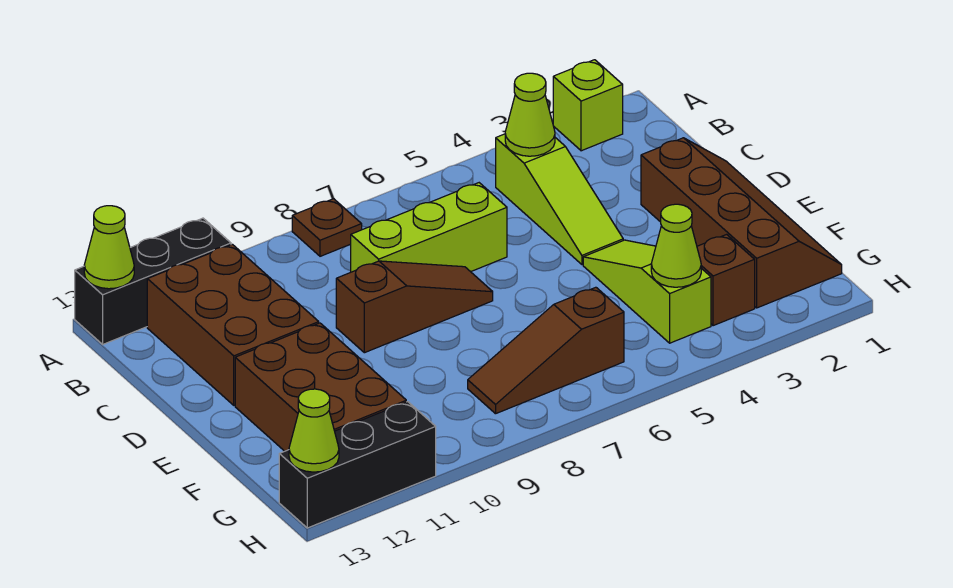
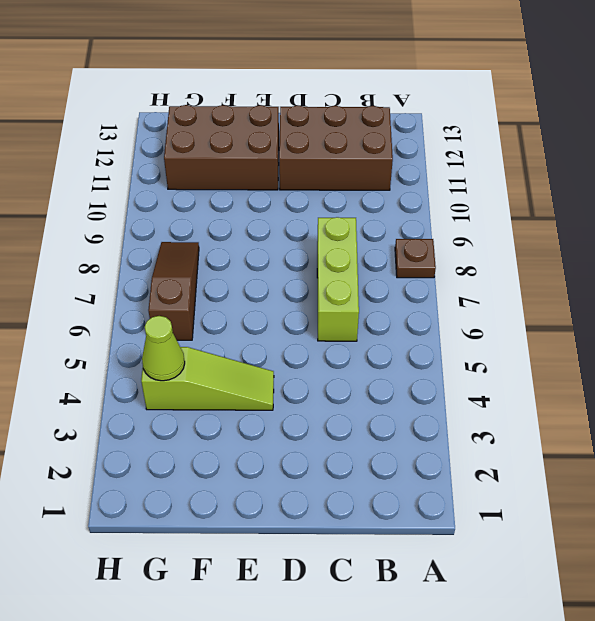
none -> lime 1x1 brick [553,60,623,151]
none -> black 1x3 brick [75,218,231,344]
none -> lime 1x3 slope [496,134,623,265]

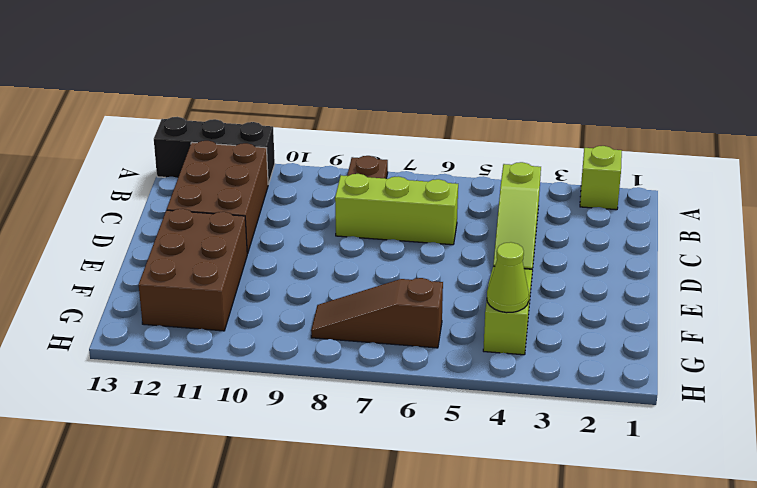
none -> brown 2x4 slope [641,138,842,308]
none -> brown 1x3 slope [336,261,493,353]
none -> brown 1x1 brick [697,235,755,326]

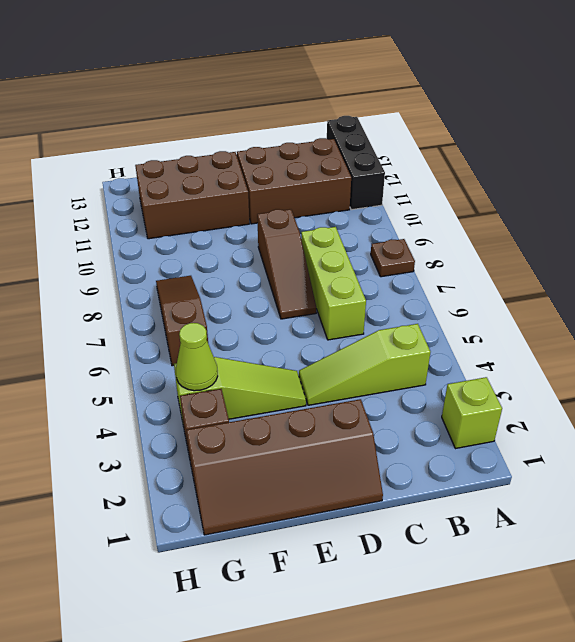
none -> black 1x3 brick [279,402,436,528]
none -> lime 1x1 cone [84,206,134,289]
none -> lime 1x1 cone [505,73,555,156]

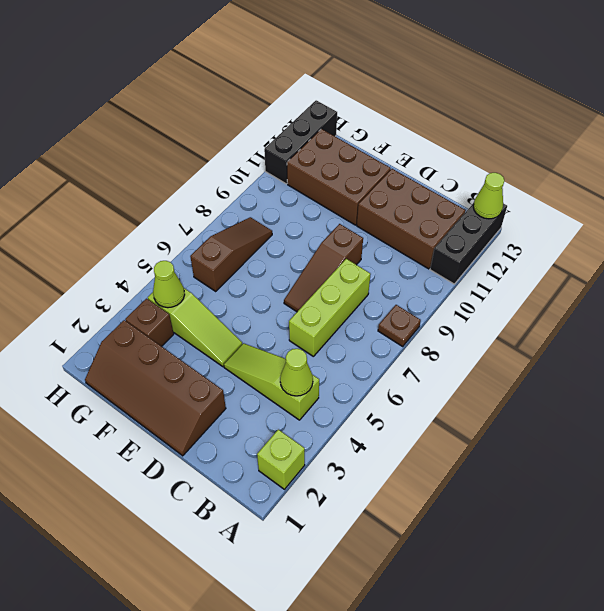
none -> lime 1x1 cone [289,389,339,472]

